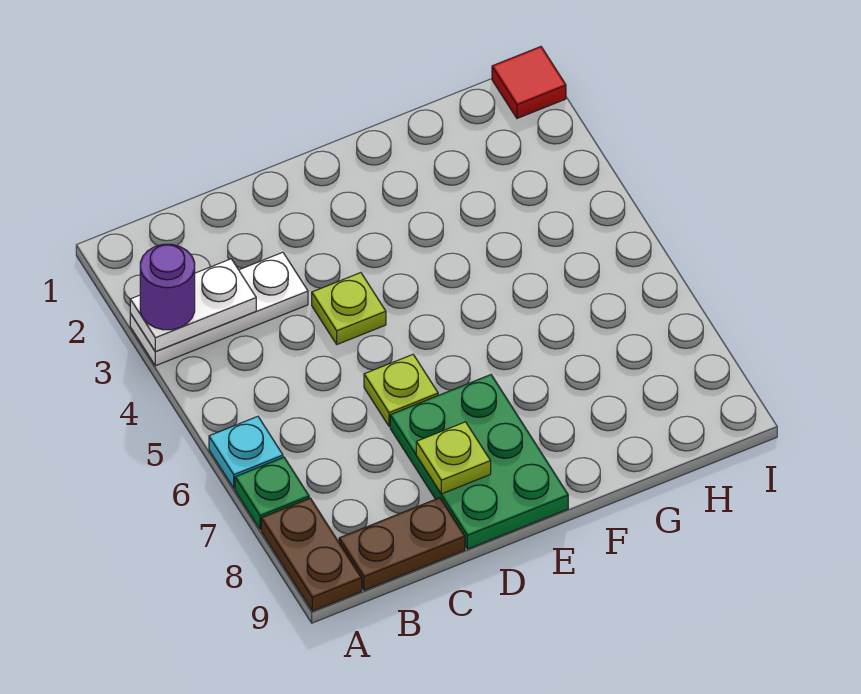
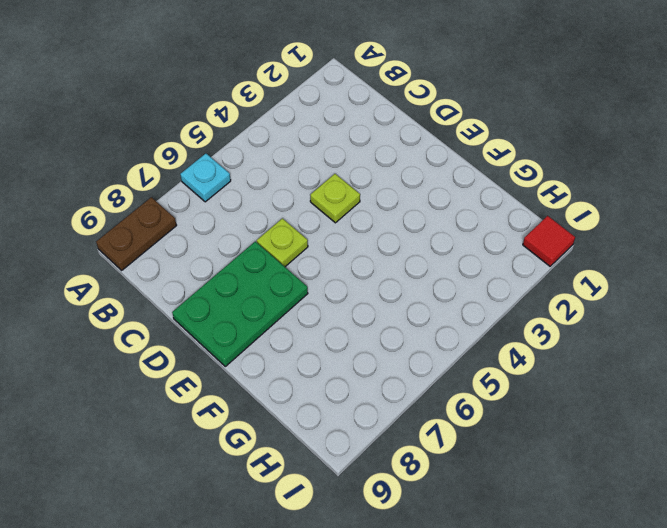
none -> white 1x3 plate [130,252,308,366]
none -> green 1x1 plate [235,457,309,529]
none -> brown 1x2 plate [339,498,465,590]

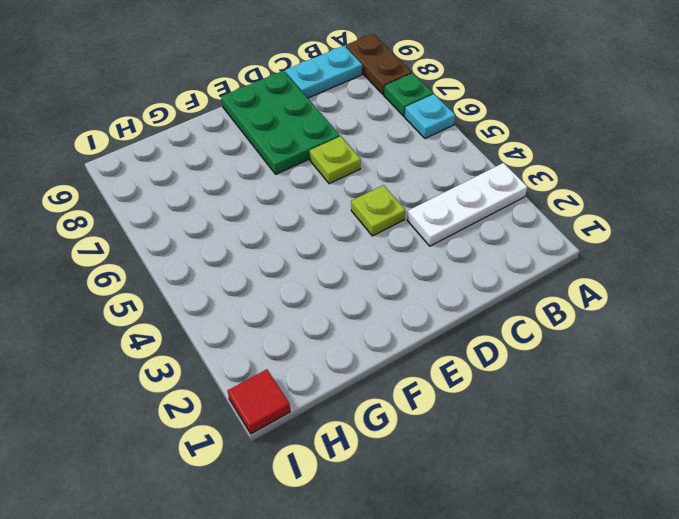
cyan 1x2 plate [285,46,362,98] -> brown 1x2 plate [339,498,465,590]
none -> white 1x2 plate [130,259,256,352]
none -> lime 1x1 plate [416,422,491,494]
none -> purple 1x1 round brick [140,244,195,330]

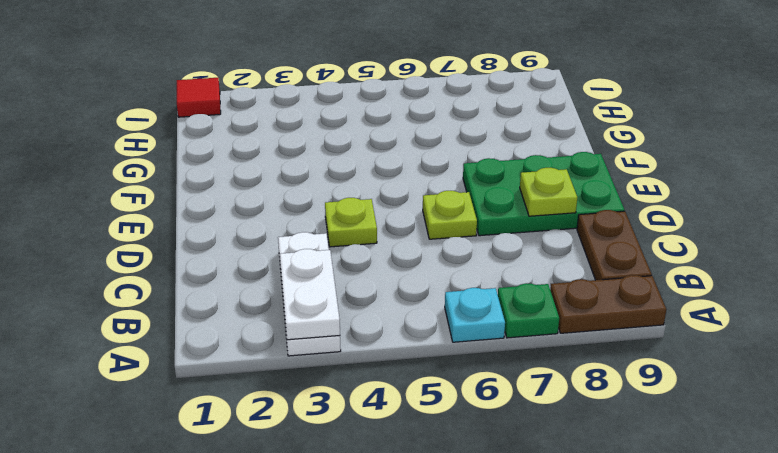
none -> purple 1x1 round brick [140,244,195,330]

